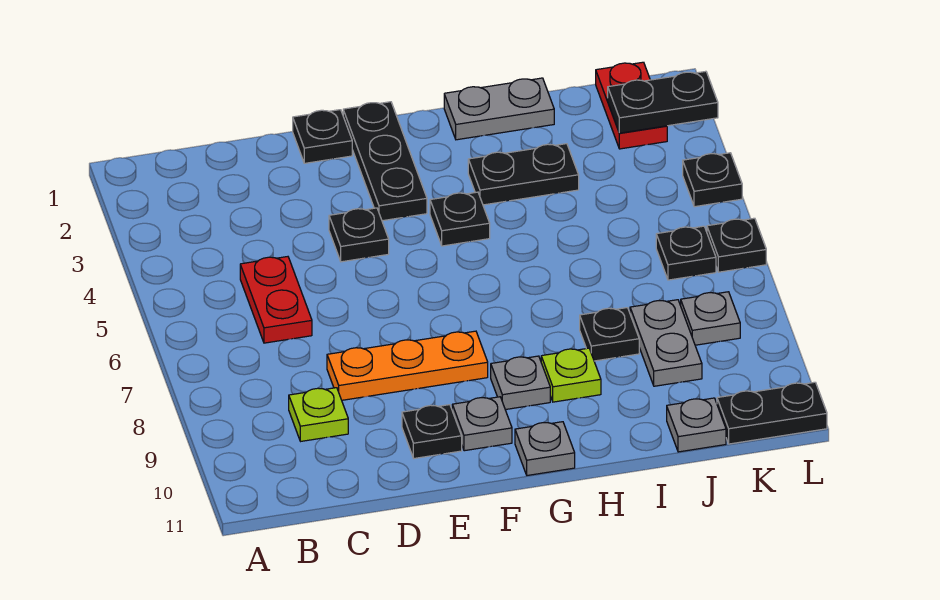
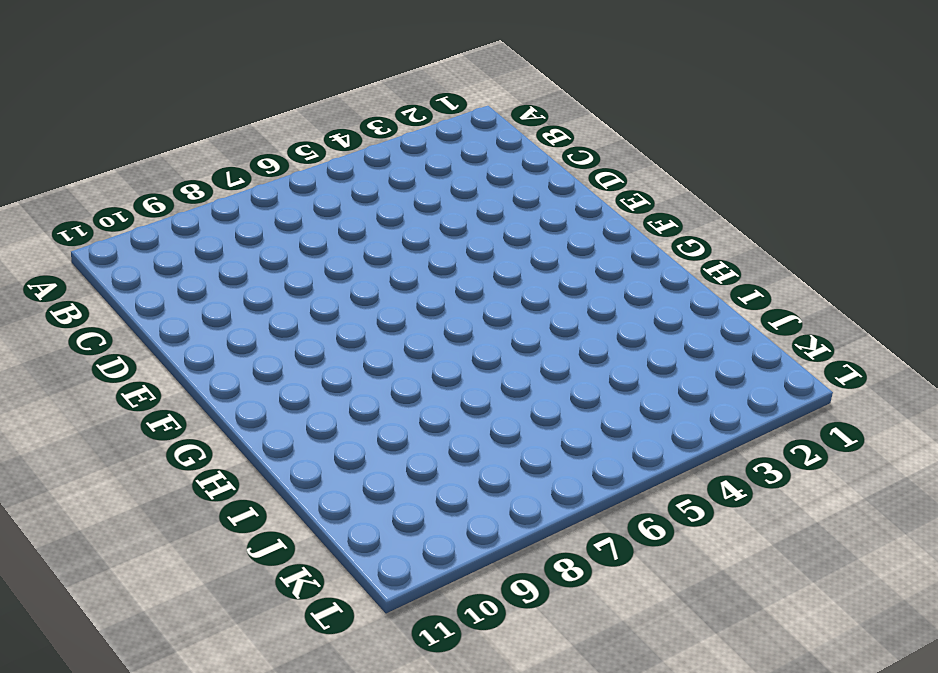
none -> red 1x2 plate [240,257,312,343]
none -> lime 1x1 plate [289,388,348,441]
none -> orange 1x3 plate [327,331,488,400]

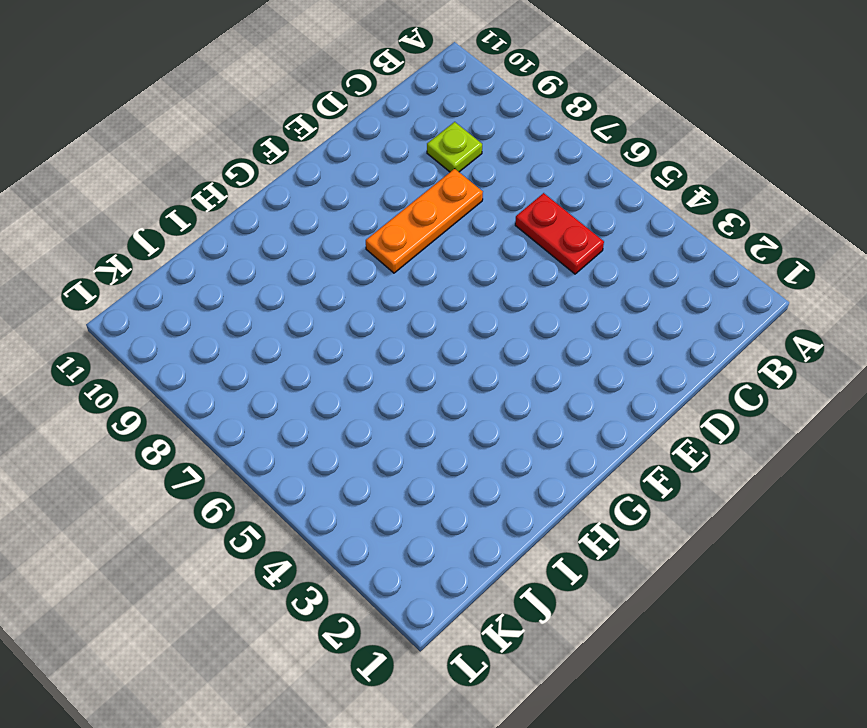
none -> black 1x1 plate [293,110,352,163]
none -> black 1x1 plate [329,208,389,262]
none -> black 1x1 plate [402,405,462,458]

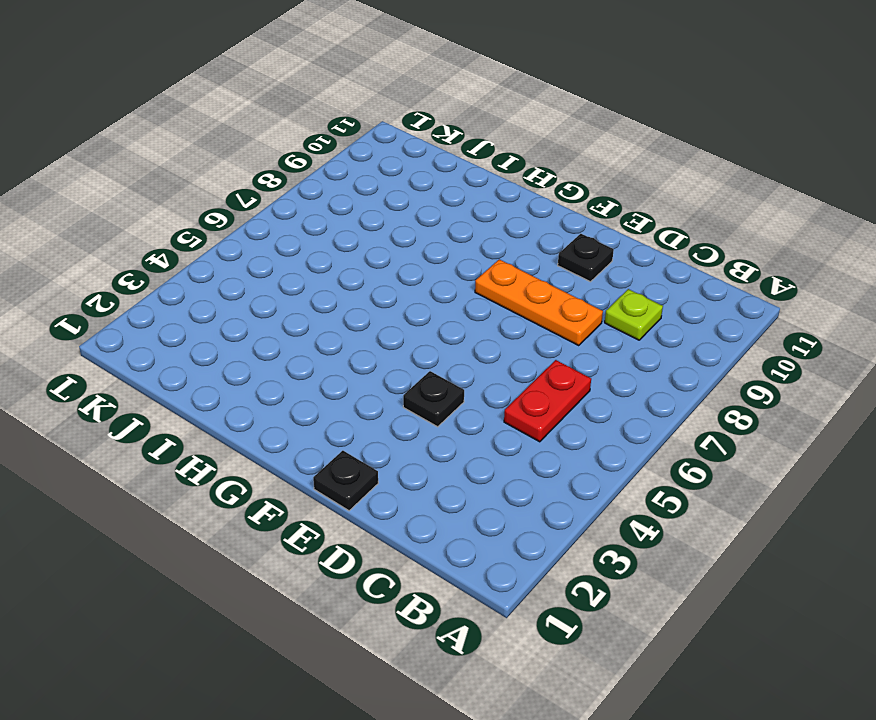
none -> black 1x3 plate [343,102,427,221]
none -> grey 1x1 plate [452,397,512,451]
none -> black 1x1 plate [430,192,490,246]

